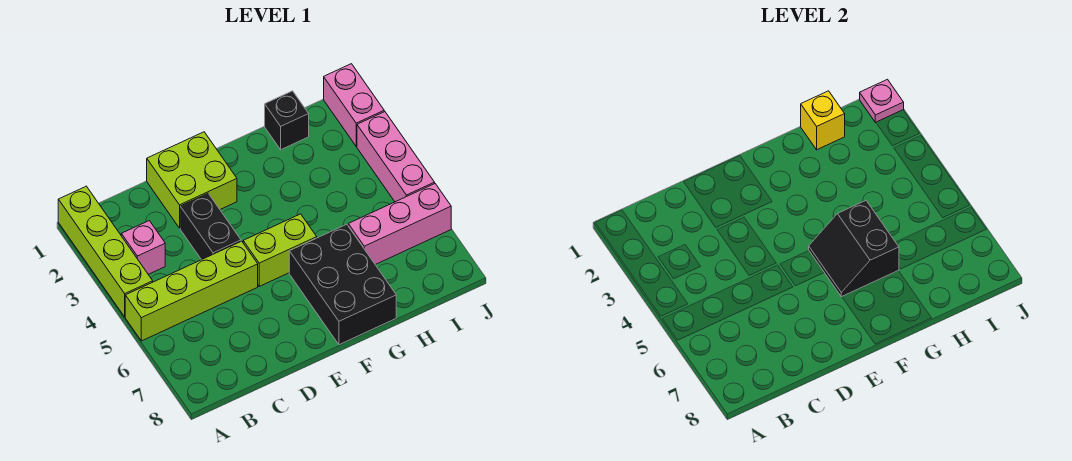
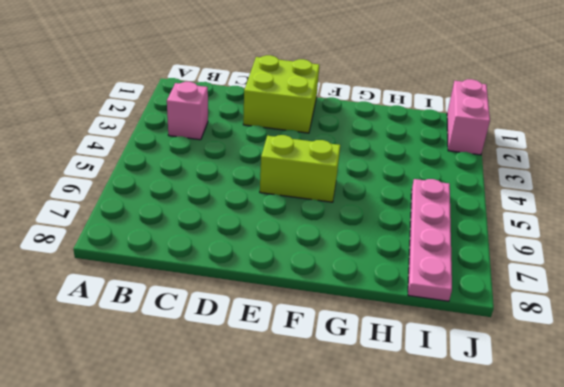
pink 1x4 plate [408,179,452,301] -> pink 1x3 brick [348,184,451,265]
none -> lime 1x4 brick [58,186,153,317]
none -> lime 1x4 brick [125,241,258,341]
none -> black 1x2 brick [180,194,241,260]

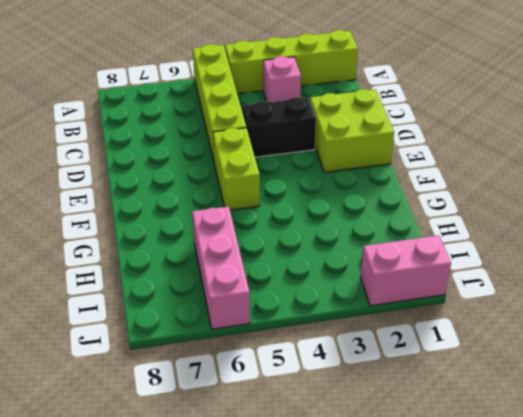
none -> black 2x3 brick [289,224,396,345]
none -> black 1x1 brick [265,91,309,150]
none -> pink 1x3 brick [357,112,435,202]

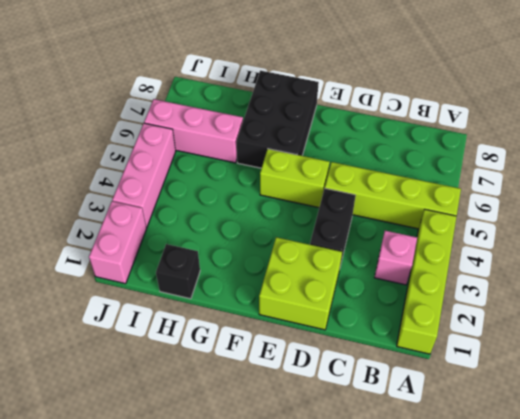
none -> black 2x2 slope [809,201,899,297]
none -> yellow 1x1 brick [801,91,845,150]
none -> pink 1x1 plate [860,79,904,123]

